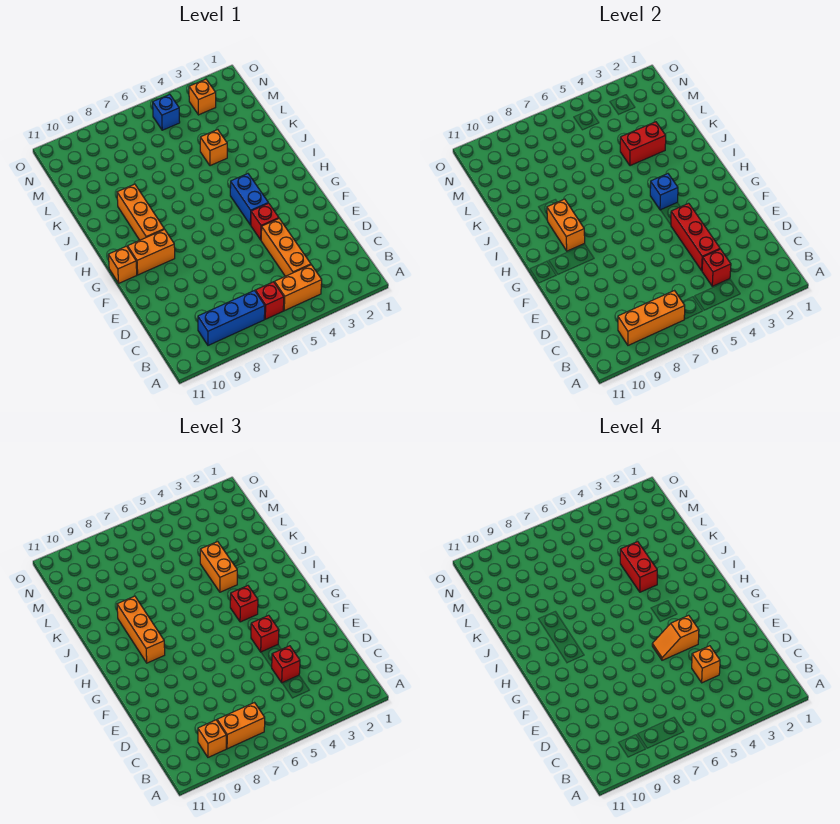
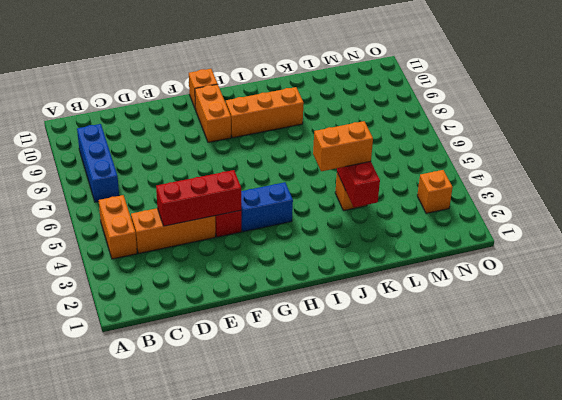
none -> red 1x1 brick [255,282,284,319]
none -> blue 1x1 brick [153,95,180,130]
none -> orange 1x3 brick [618,291,685,345]

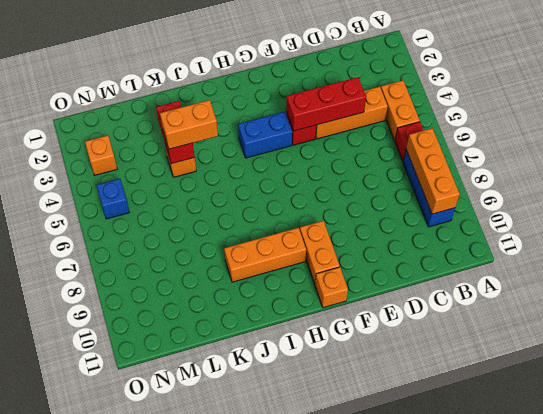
none -> red 1x1 brick [702,249,731,286]
none -> blue 1x1 brick [650,174,678,210]
none -> orange 1x2 brick [547,199,585,251]

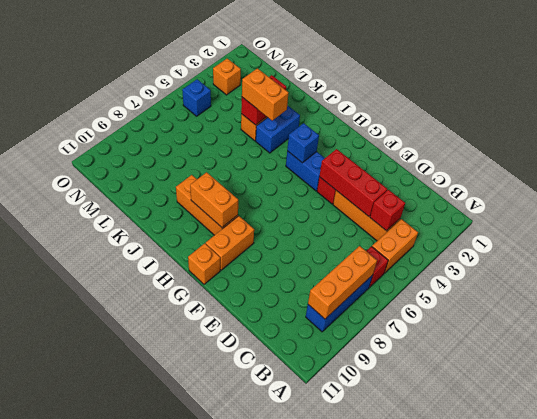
blue 1x2 brick [256,105,300,153] -> none
none -> orange 1x2 brick [217,703,265,749]
none -> orange 1x1 brick [198,720,226,757]
none -> red 1x1 brick [272,646,300,683]

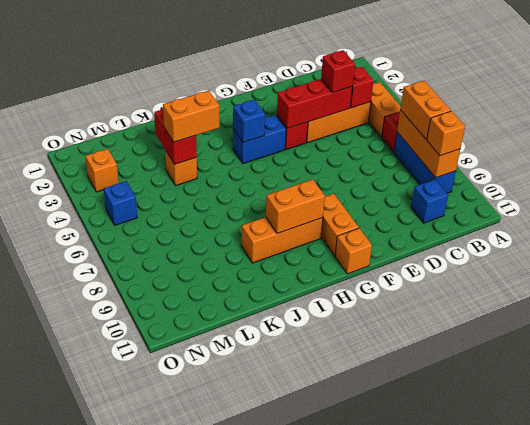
blue 1x1 brick [411,179,448,223] -> none
none -> red 1x1 brick [251,615,279,652]
none -> red 1x1 brick [230,586,258,622]
none -> orange 1x3 brick [117,596,165,663]

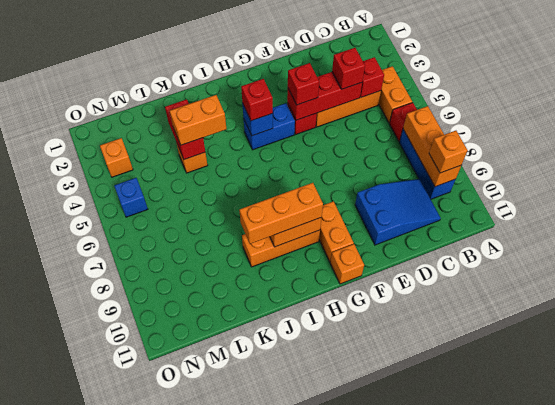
blue 2x3 slope [355,179,440,245] -> none
none -> orange 1x2 brick [217,703,265,749]
none -> orange 1x1 brick [692,646,720,683]
none -> orange 1x2 slope [652,615,699,660]

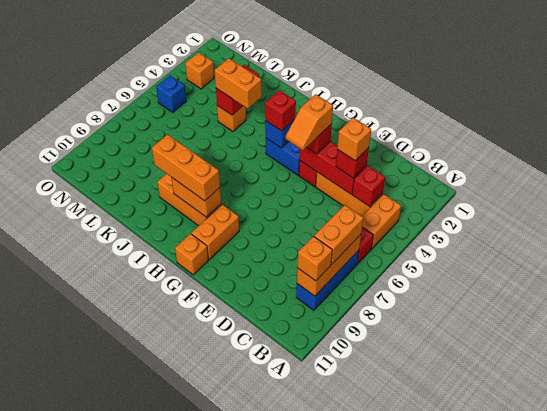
none -> red 1x2 brick [620,542,657,592]

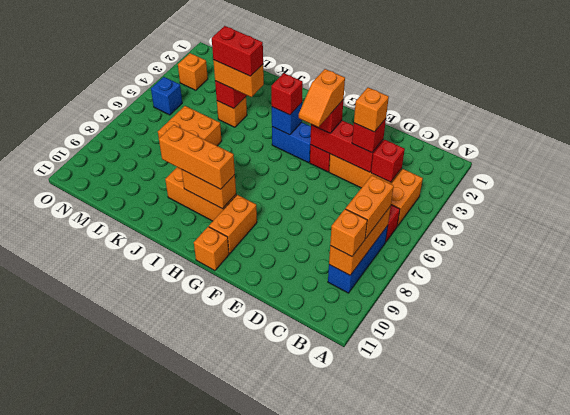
orange 2x2 brick [158,106,222,146] -> none

